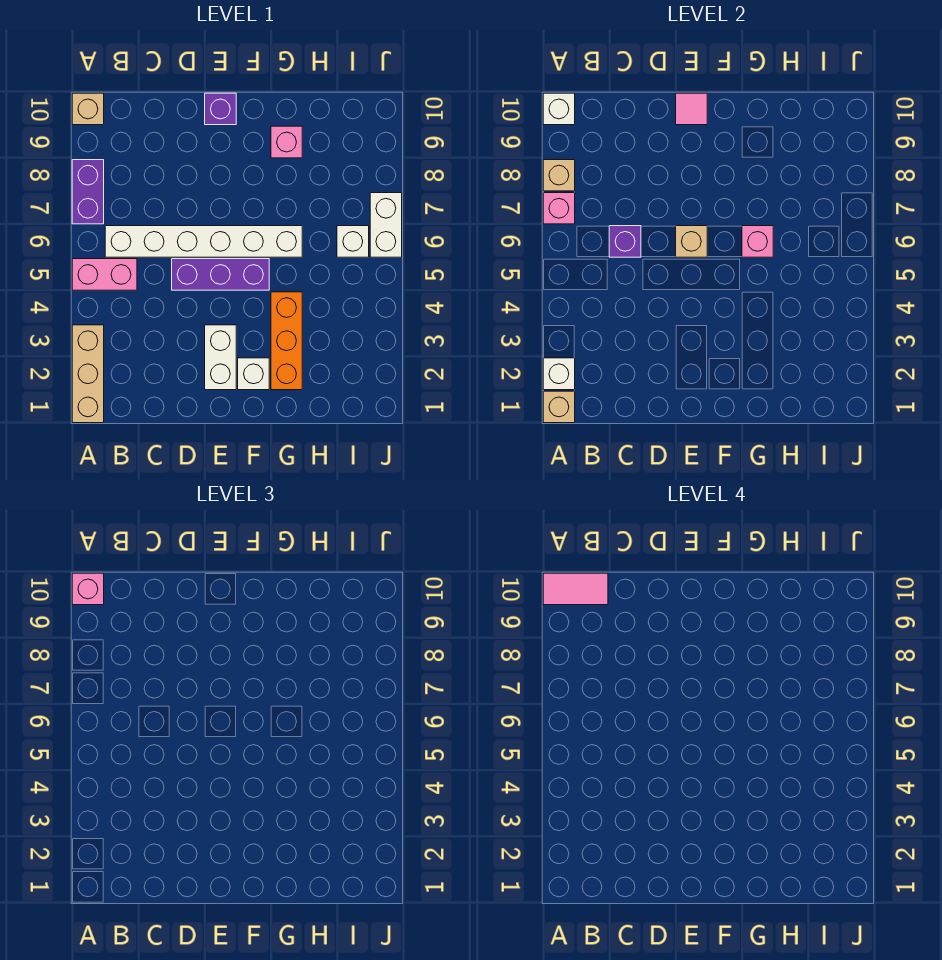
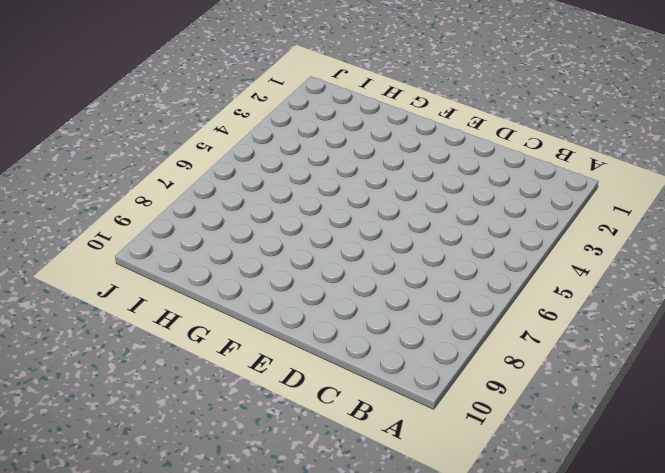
none -> tan 1x3 brick [72,325,104,423]
none -> pink 1x2 brick [72,259,137,290]
none -> purple 1x2 brick [72,160,104,224]

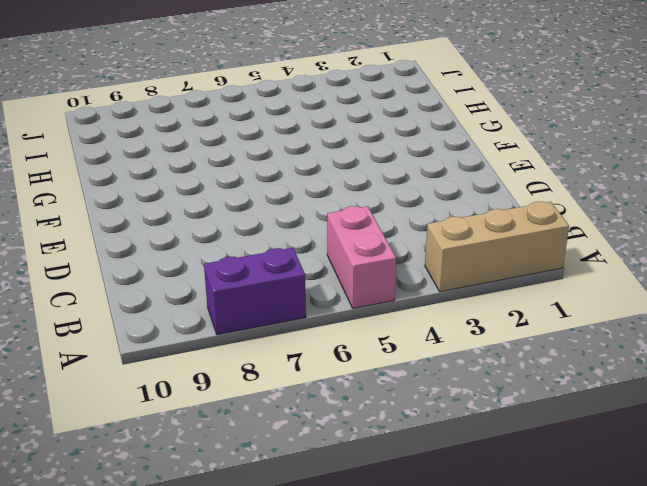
none -> tan 1x1 brick [72,93,104,125]
none -> white 1x6 brick [105,226,302,257]
none -> purple 1x3 brick [172,259,269,290]

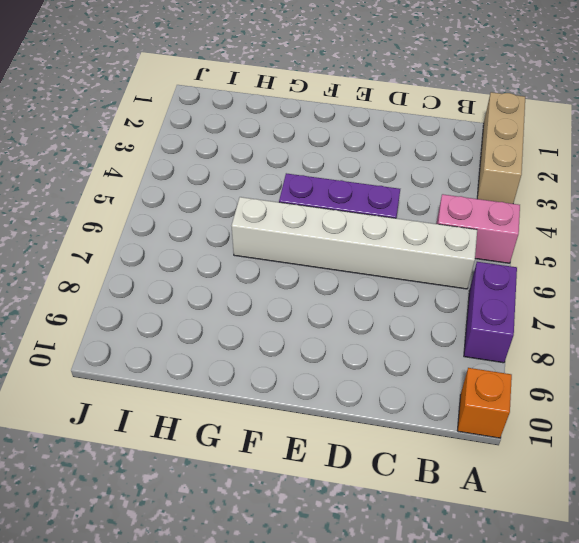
orange 1x1 brick [457,368,512,438] -> tan 1x1 brick [72,93,104,125]
none -> white 1x2 brick [205,325,236,390]
none -> purple 1x1 brick [205,93,236,125]
none -> white 1x1 brick [238,358,269,390]

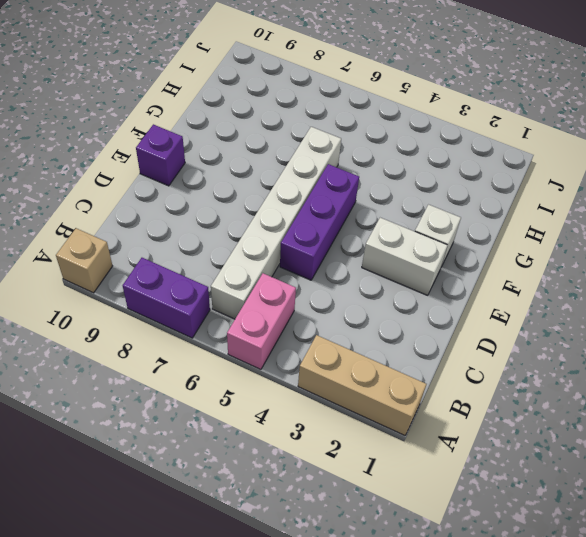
none -> orange 1x3 brick [271,292,302,390]
none -> pink 1x1 brick [271,126,302,158]
none -> white 1x1 brick [337,226,369,257]

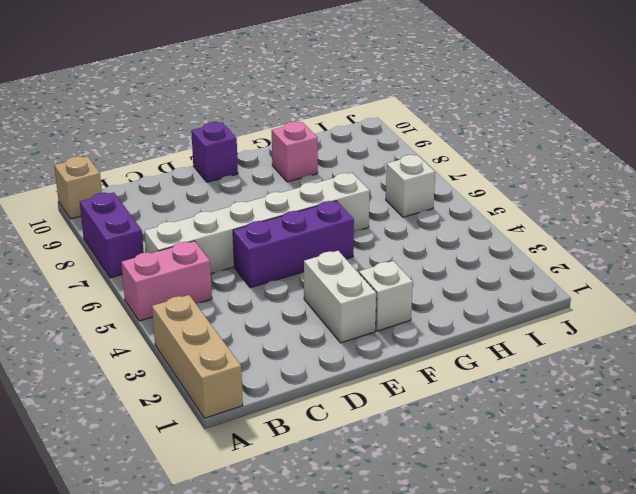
none -> orange 1x3 brick [271,292,302,390]
none -> white 1x2 brick [370,193,402,257]
none -> tan 1x1 brick [543,391,575,423]

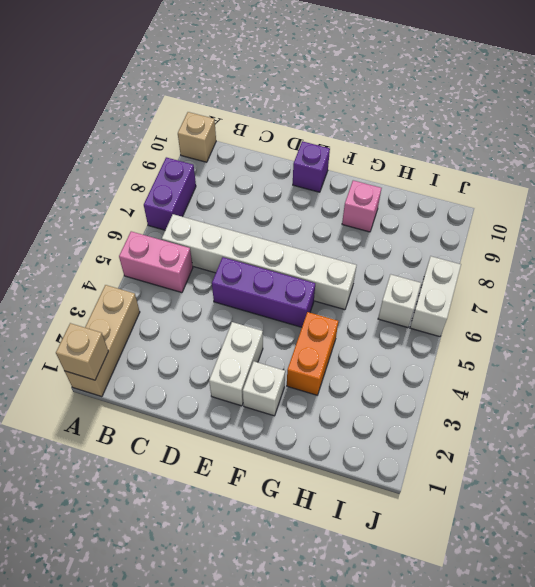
orange 1x2 brick [287,312,338,395] -> orange 1x3 brick [271,292,302,390]
none -> white 1x1 brick [543,358,575,390]
none -> pink 1x1 brick [543,193,575,224]
none -> tan 1x1 brick [543,160,575,191]

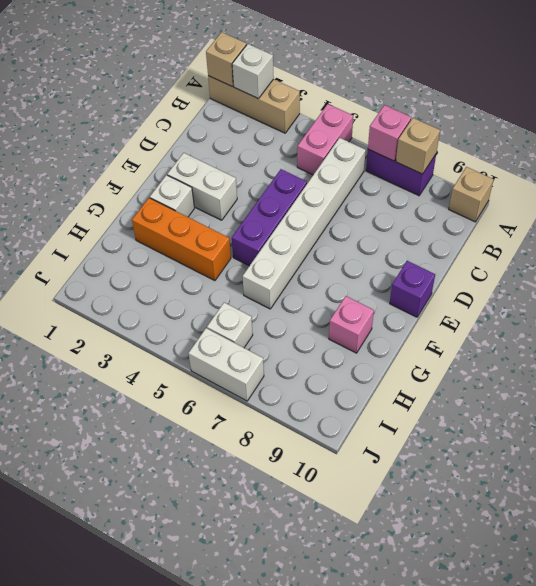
none -> white 1x1 brick [543,93,575,125]
none -> purple 1x1 brick [609,226,641,257]
none -> tan 1x1 brick [676,226,707,257]

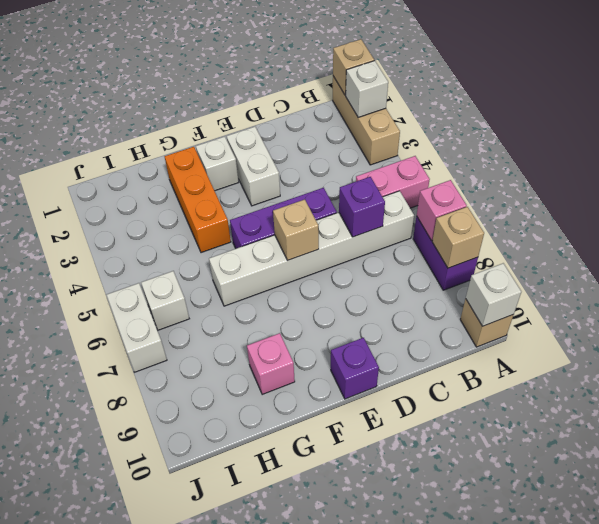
none -> pink 1x1 tile [676,93,707,125]
none -> pink 1x1 brick [742,226,773,257]
none -> pink 1x1 brick [72,573,104,605]

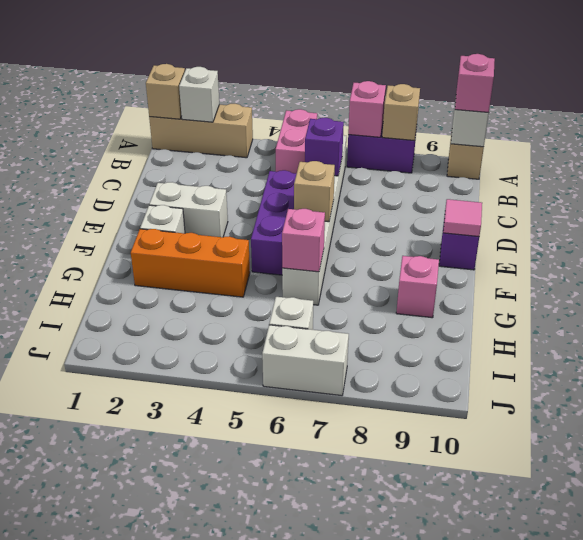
none -> pink 1x2 tile [543,573,608,605]

